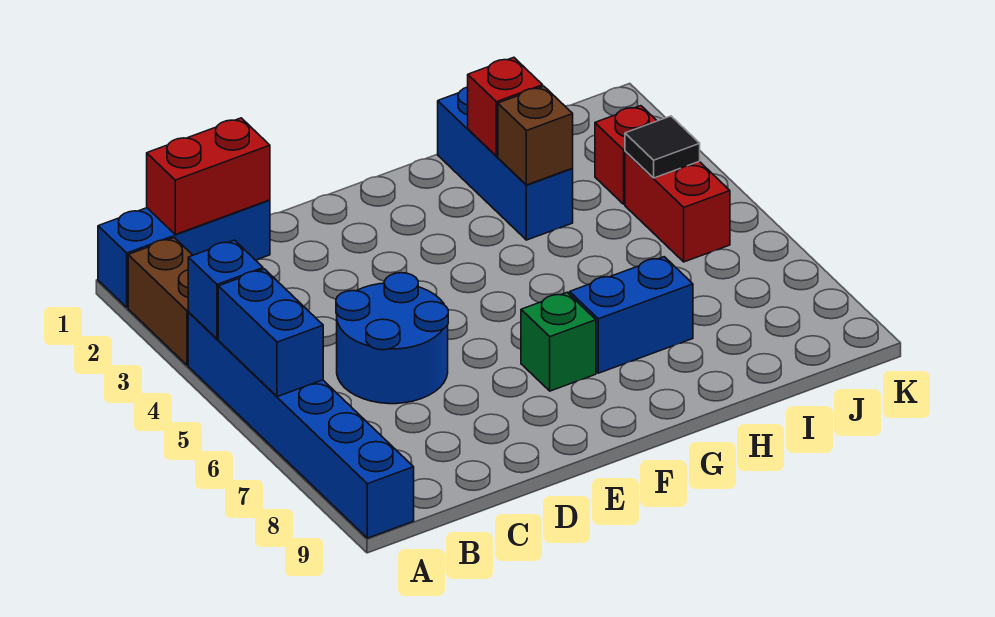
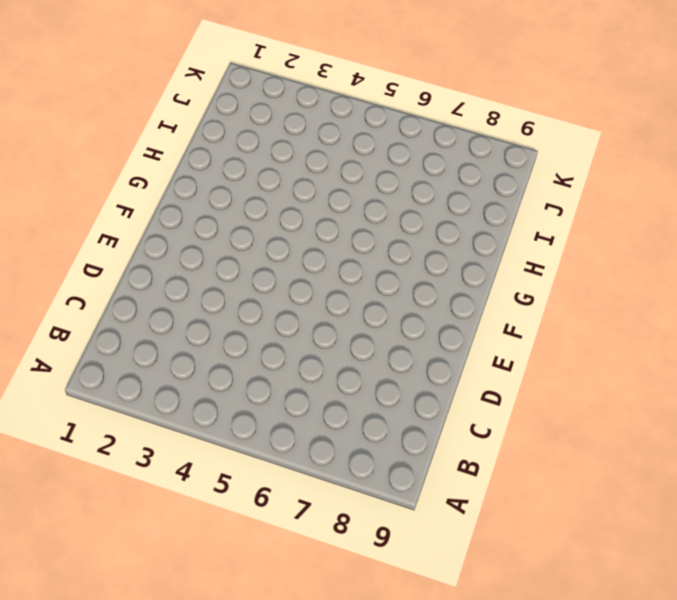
none -> blue 1x3 brick [98,200,270,307]
none -> brown 1x2 brick [128,238,193,365]
none -> blue 1x6 brick [188,312,414,538]

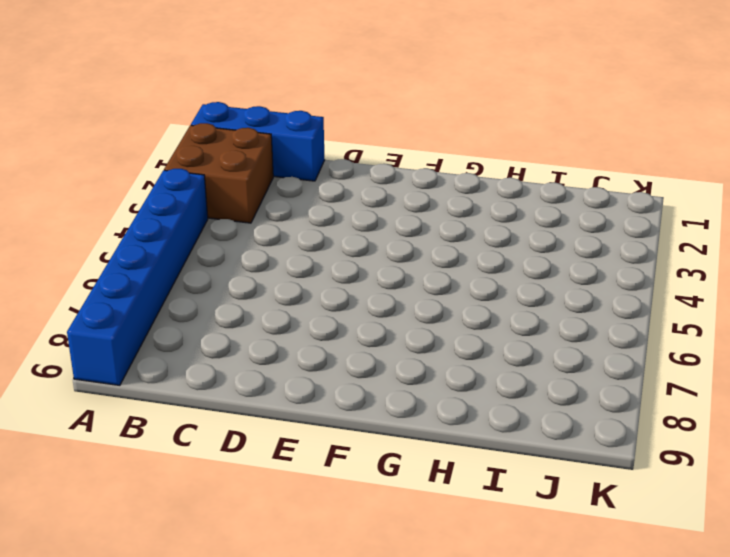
brown 2x2 brick [164,123,273,223] -> brown 1x2 brick [128,238,193,365]
none -> blue 2x2 round brick [336,273,448,404]
none -> green 1x1 brick [521,292,596,391]
none -> blue 1x2 brick [570,257,693,373]

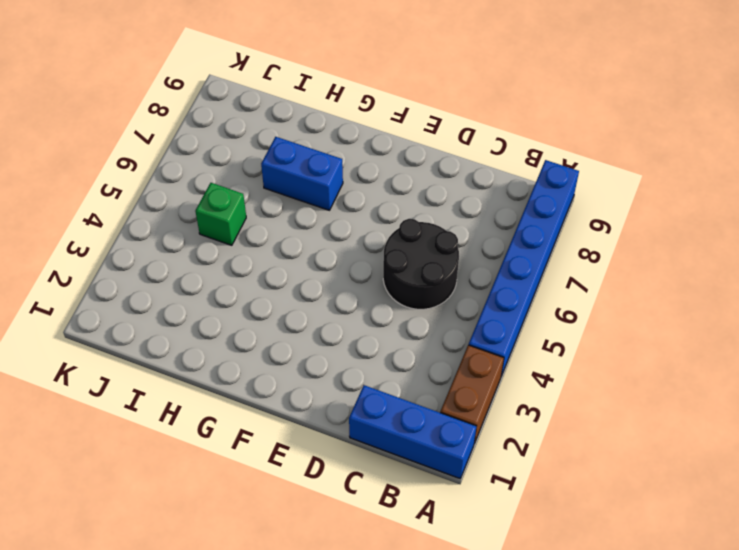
black 2x2 round brick [383,219,459,309] -> blue 2x2 round brick [336,273,448,404]
green 1x1 brick [195,183,246,245] -> green 1x1 brick moved to [521,292,596,391]
none -> blue 1x3 brick [438,87,573,240]
none -> red 1x1 brick [595,106,657,204]
none -> red 1x2 brick [625,151,730,262]

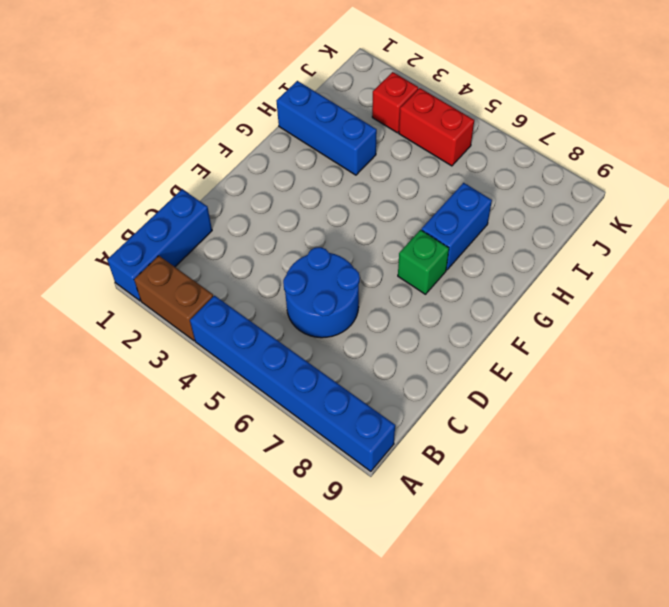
none -> blue 1x1 brick [188,240,263,339]
none -> blue 1x2 brick [218,269,323,397]
none -> red 1x2 brick [147,118,270,235]

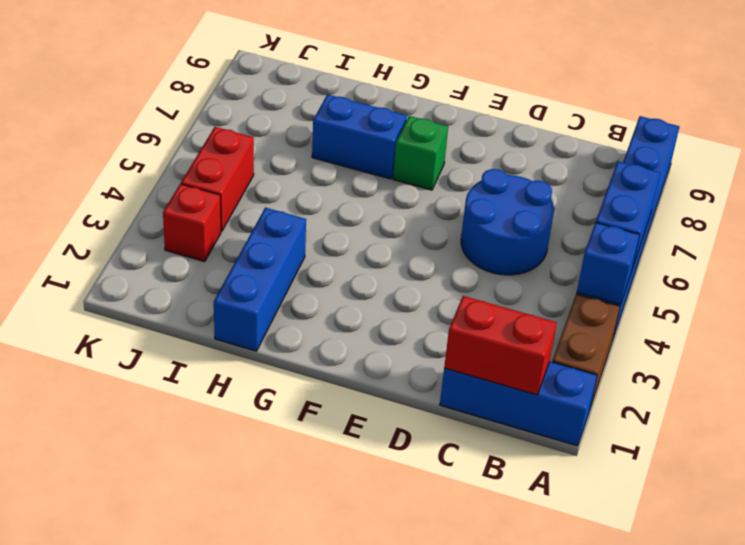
none -> red 1x1 brick [468,57,543,156]
none -> brown 1x1 brick [498,86,573,185]
none -> black 1x1 tile [625,116,700,178]

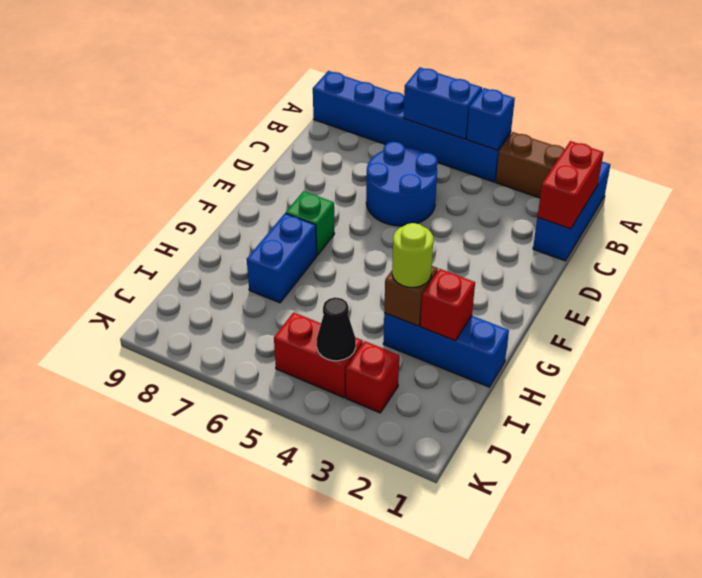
lime 1x1 round brick [392,223,433,287] -> none
black 1x1 cone [317,297,356,361] -> black 1x1 tile [625,116,700,178]

